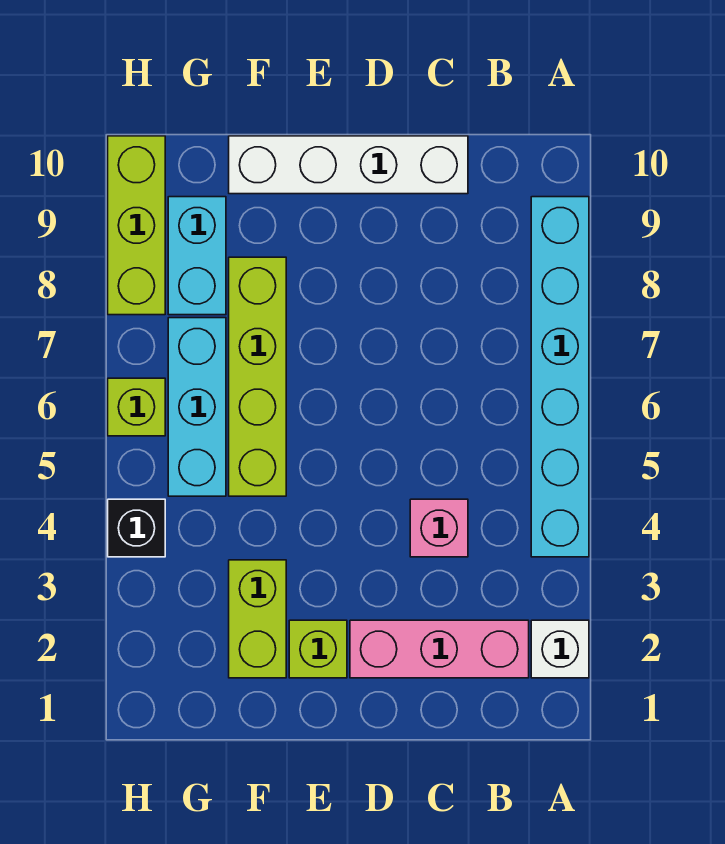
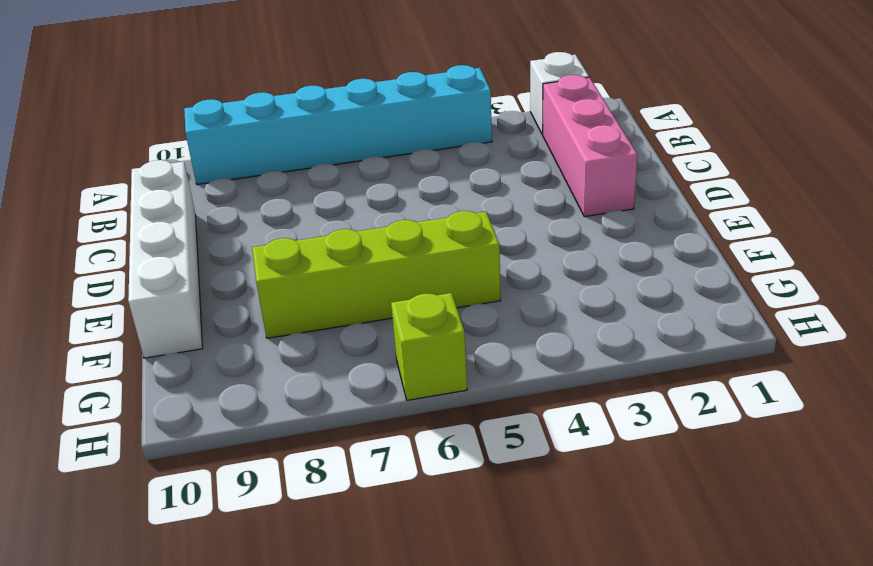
none -> pink 1x1 brick [410,499,468,557]
none -> lime 1x1 brick [289,620,347,678]
none -> lime 1x2 brick [229,560,286,678]

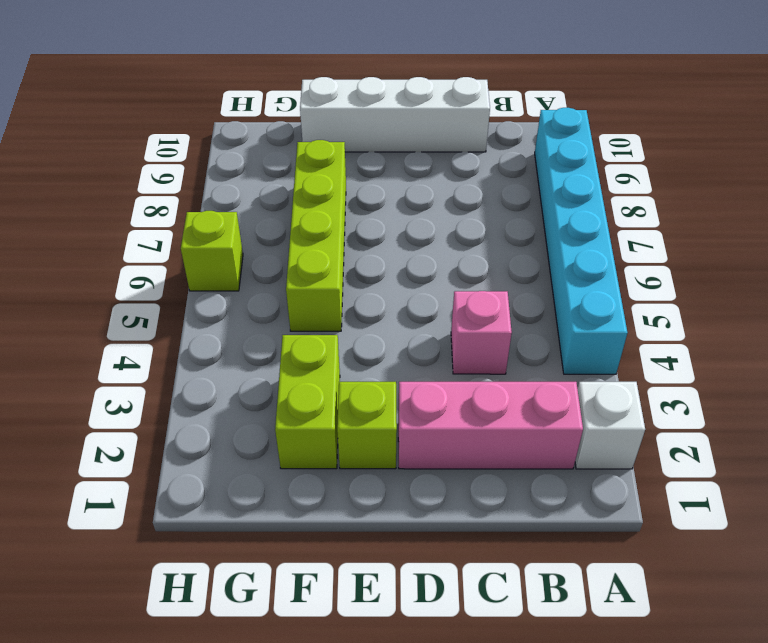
none -> cyan 1x3 brick [168,318,226,496]
none -> cyan 1x2 brick [168,197,226,315]
none -> black 1x1 brick [108,499,165,557]

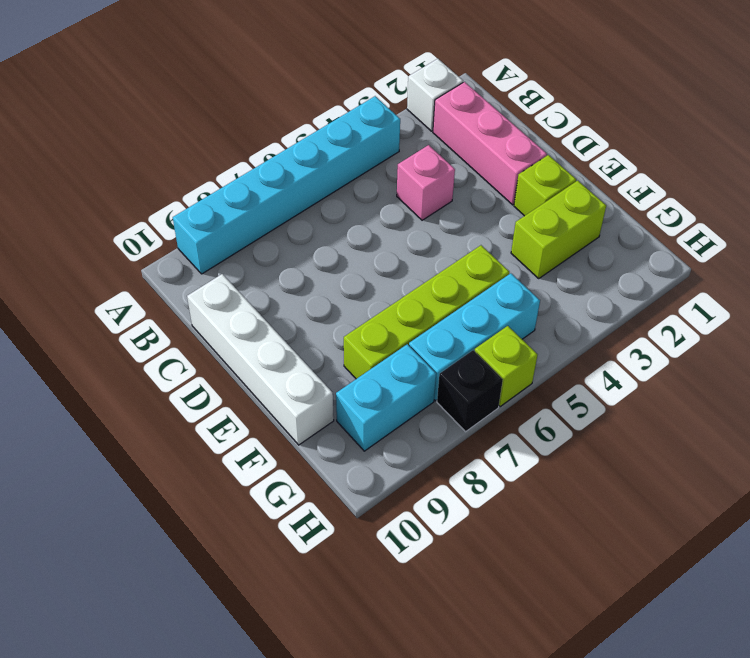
black 1x1 brick [437,350,503,432] -> black 1x1 brick moved to [108,499,165,557]
none -> lime 1x3 brick [108,136,165,315]

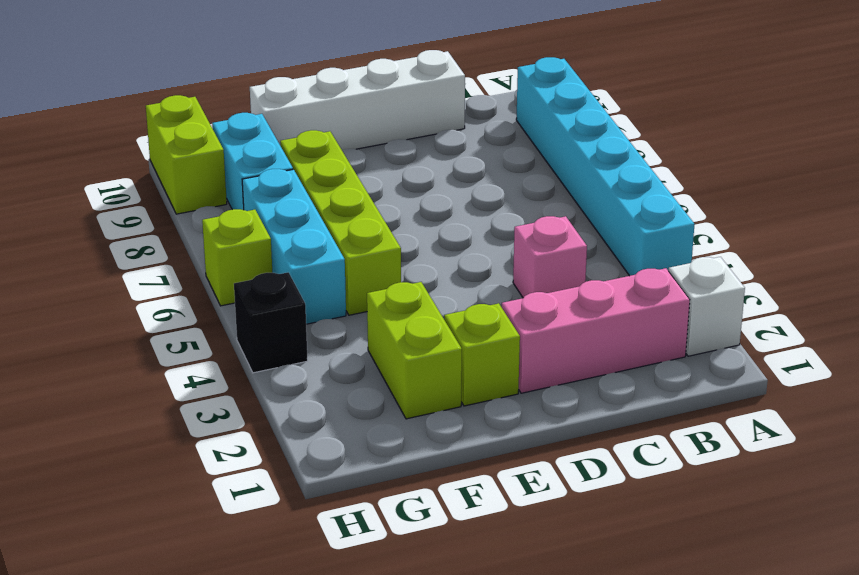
lime 1x2 brick [146,95,227,214] -> lime 1x3 brick [108,136,165,315]

